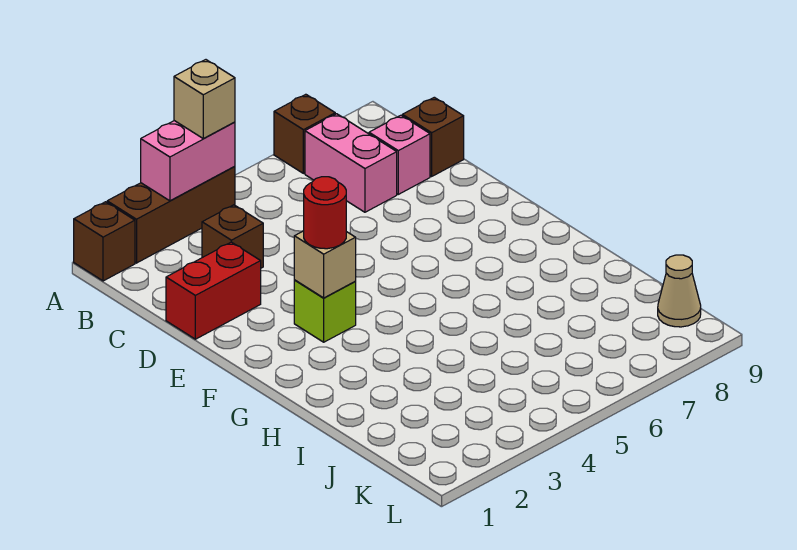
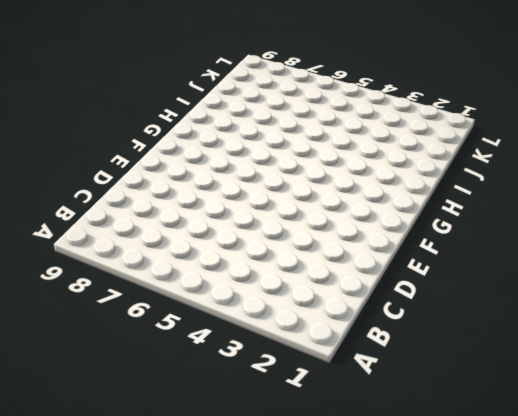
none -> brown 1x1 brick [74,202,135,281]
none -> brown 1x3 brick [107,166,235,263]
none -> brown 1x1 brick [274,94,335,173]

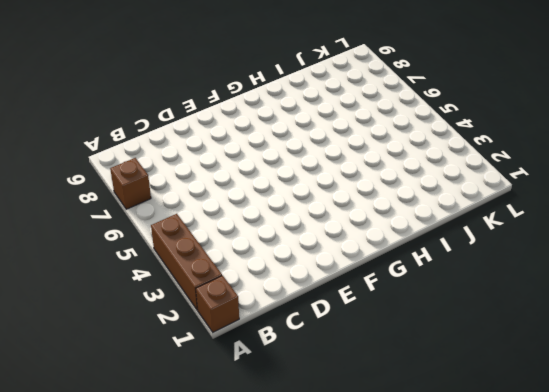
none -> pink 1x2 brick [305,114,397,212]
none -> brown 1x1 brick [202,205,263,268]
none -> pink 1x1 brick [369,115,430,194]

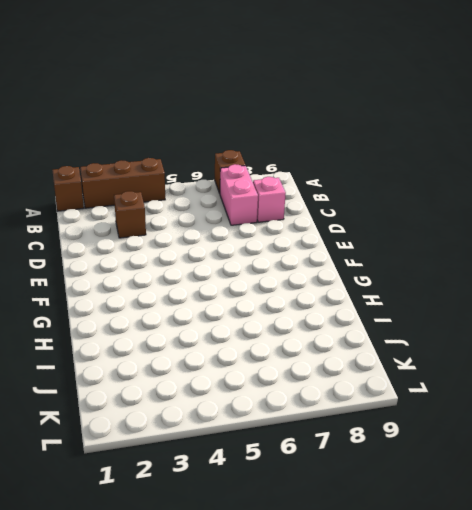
none -> brown 1x1 brick [402,97,464,176]
none -> red 1x2 brick [166,242,261,339]
none -> lime 1x1 brick [294,280,356,342]

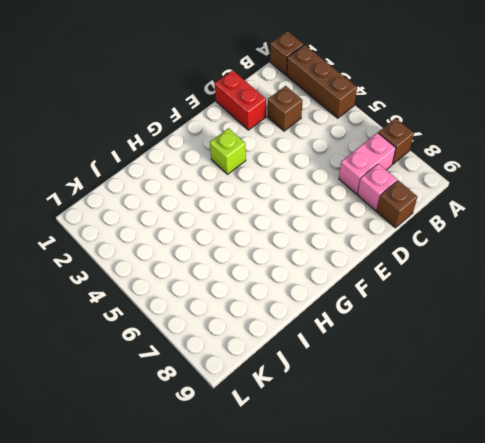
none -> tan 1x1 cone [658,255,701,327]
none -> pink 1x2 brick [141,121,235,201]
none -> tan 1x1 brick [294,231,356,298]

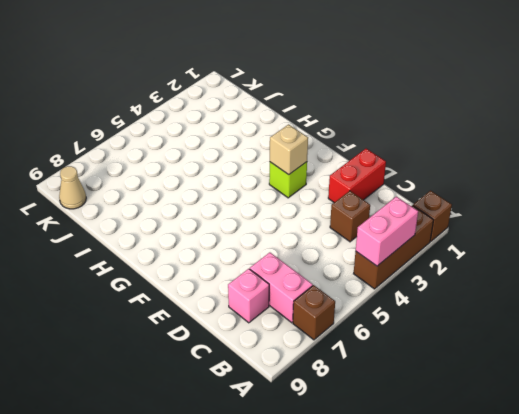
none -> brown 1x1 brick [402,97,464,176]
none -> tan 1x1 brick [174,60,235,138]
none -> red 1x1 round brick [304,177,346,249]

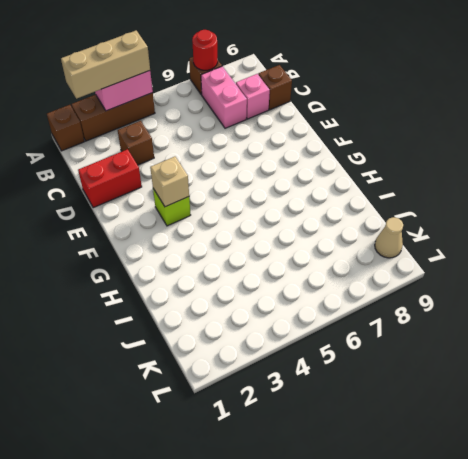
tan 1x3 brick [61,31,150,99] -> tan 1x1 brick [174,60,235,138]
red 1x1 round brick [192,30,218,70] -> red 1x1 round brick moved to [304,177,346,249]

